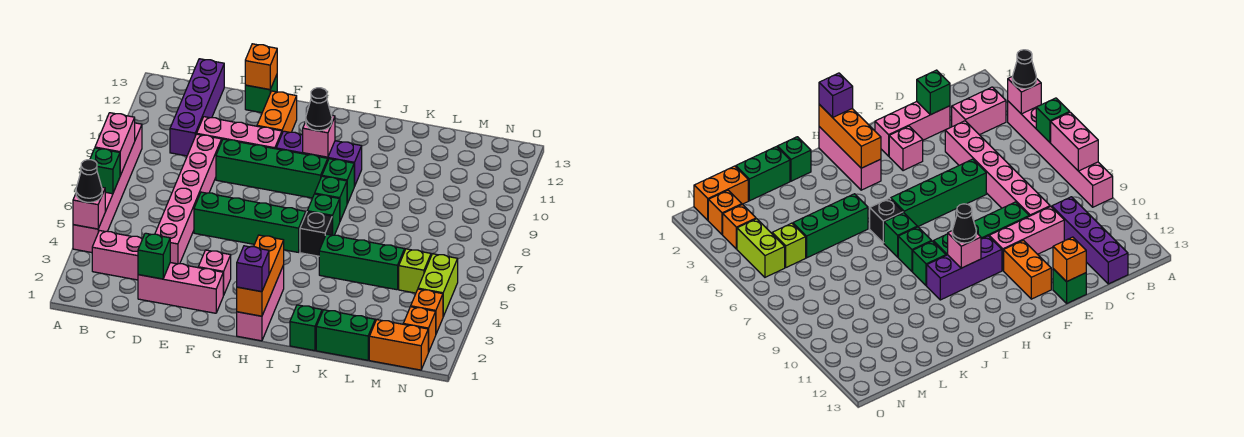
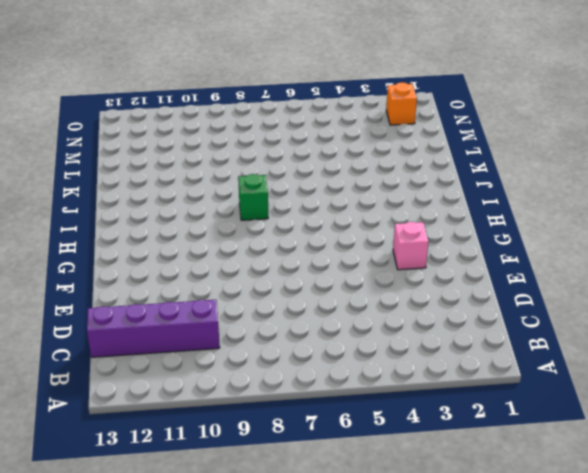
none -> pink 1x6 brick [73,123,142,253]
none -> pink 1x2 brick [92,231,143,280]
none -> pink 1x3 brick [138,263,223,313]
none -> pink 1x6 brick [155,134,222,264]

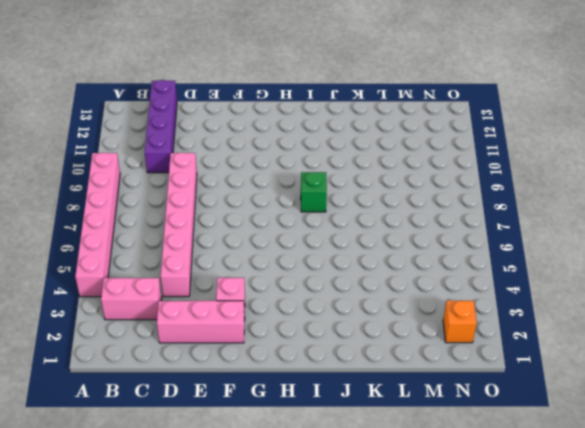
none -> pink 1x3 brick [197,117,282,149]
none -> green 1x4 brick [194,192,306,252]
none -> green 1x4 brick [216,139,328,198]
none -> green 1x1 brick [245,75,277,113]

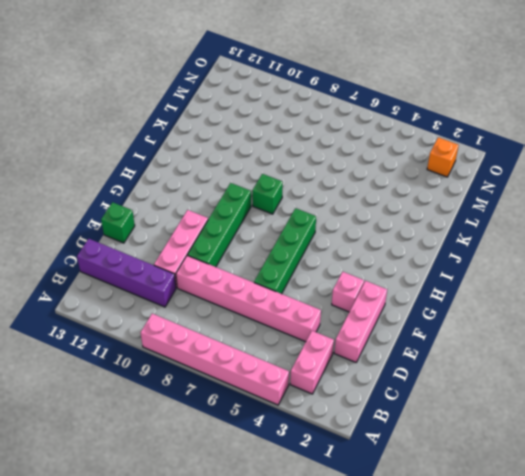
none -> orange 1x2 brick [257,91,297,133]
none -> purple 1x3 brick [276,131,362,186]
none -> pink 1x3 brick [237,265,284,341]
none -> black 1x1 brick [300,212,332,256]

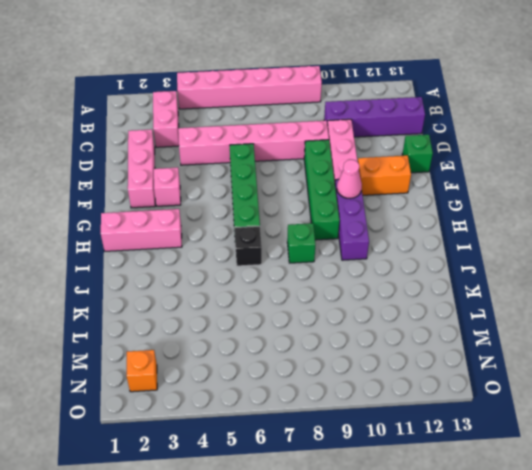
pink 1x1 cone [337,160,362,198] -> none
none -> green 1x1 brick [307,194,340,235]
none -> green 1x1 brick [322,159,354,204]
none -> green 1x1 brick [290,305,322,351]
none -> green 1x3 brick [319,234,405,290]

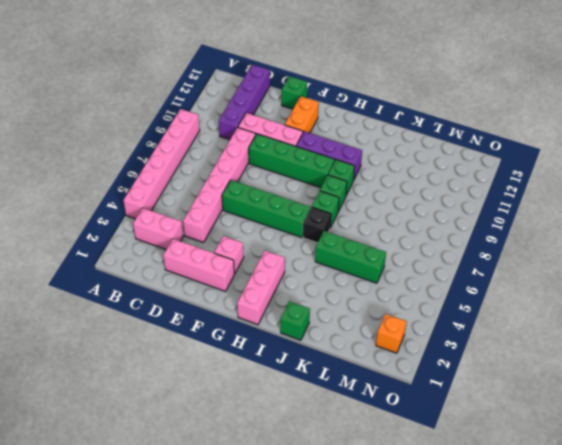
none -> green 1x2 brick [316,310,375,360]
none -> orange 1x2 brick [369,320,428,370]
none -> lime 1x1 brick [399,249,431,293]
none -> orange 1x1 brick [411,289,443,334]

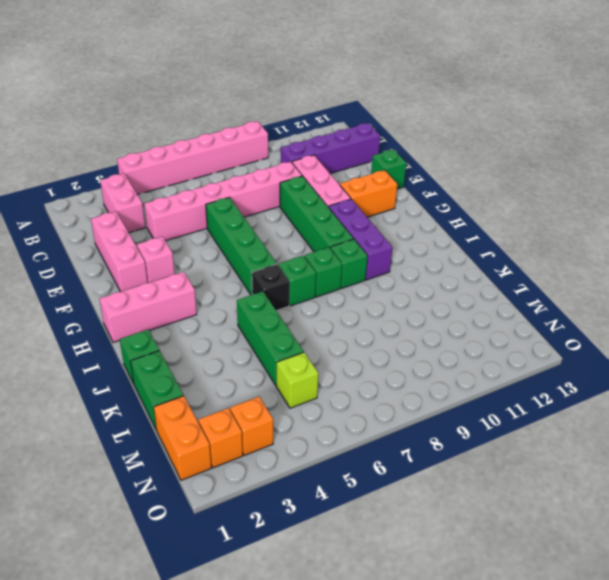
none -> lime 1x2 brick [418,254,458,316]
none -> pink 1x1 brick [73,187,105,229]
none -> green 1x1 brick [90,148,120,194]
none -> pink 1x2 brick [95,113,135,175]

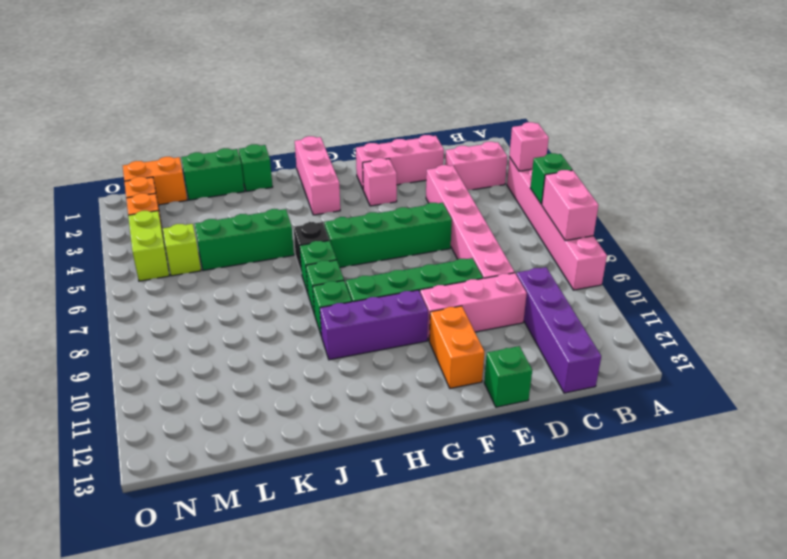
none -> green 1x1 brick [138,233,170,279]
none -> orange 1x1 brick [245,44,277,90]
none -> orange 1x3 brick [237,235,284,316]
none -> pink 1x1 brick [303,116,335,157]

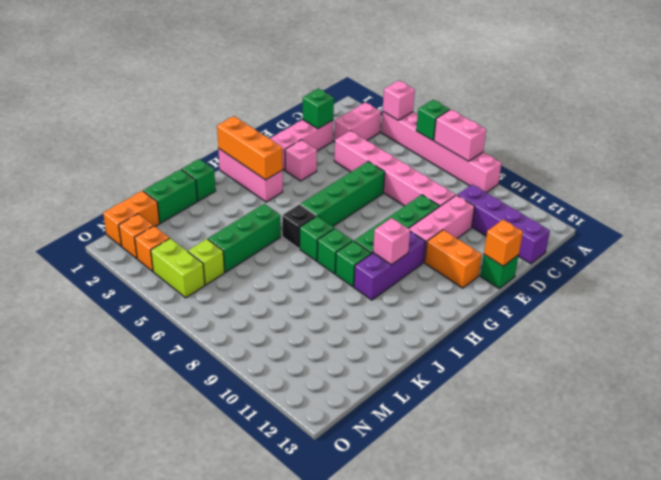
none -> black 1x1 cone [76,160,102,202]
none -> purple 1x1 brick [237,246,269,292]
none -> black 1x1 cone [306,88,332,131]

